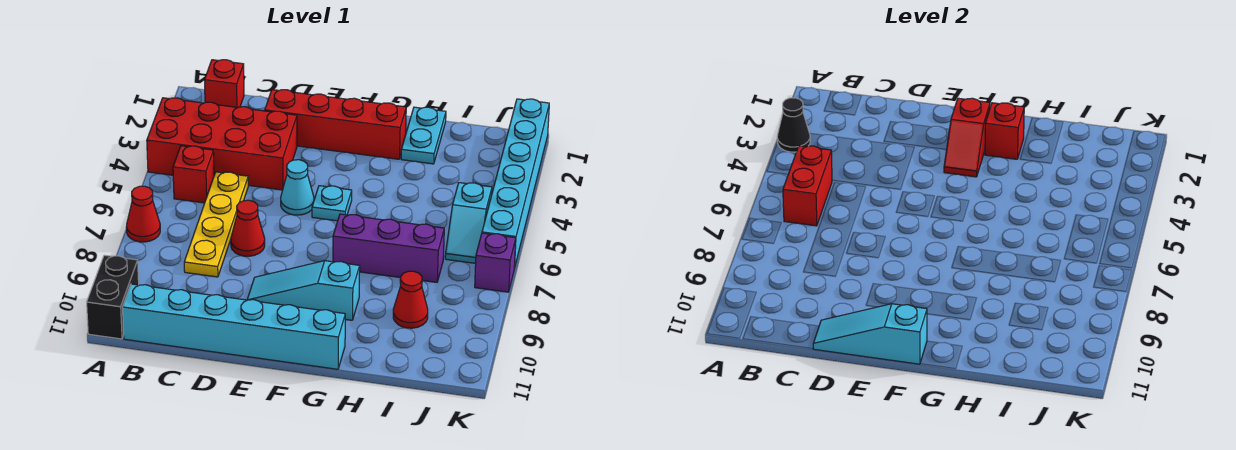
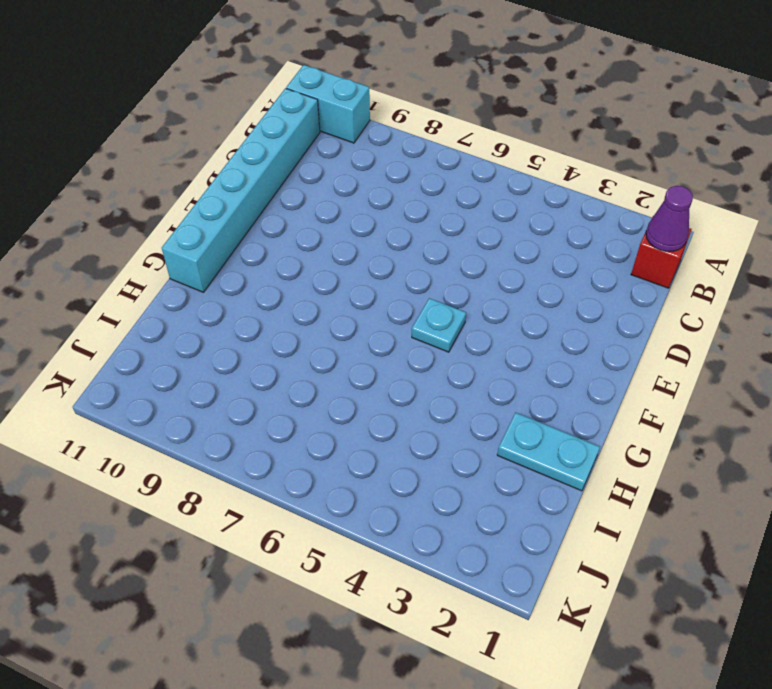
cyan 1x2 brick [286,65,370,143] -> black 1x2 brick [87,255,139,339]
purple 1x1 cone [646,186,693,252] -> none
none -> red 2x4 brick [147,98,297,190]
none -> red 1x1 cone [126,186,160,242]
none -> red 1x1 brick [173,146,214,203]

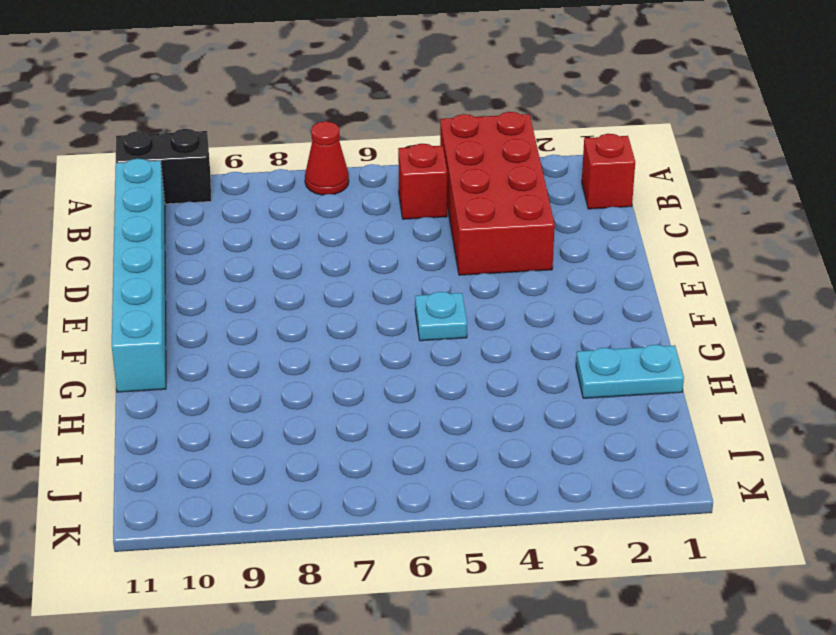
none -> yellow 1x4 plate [184,172,248,277]
none -> red 1x4 brick [265,90,406,159]
none -> red 1x1 cone [231,200,265,256]

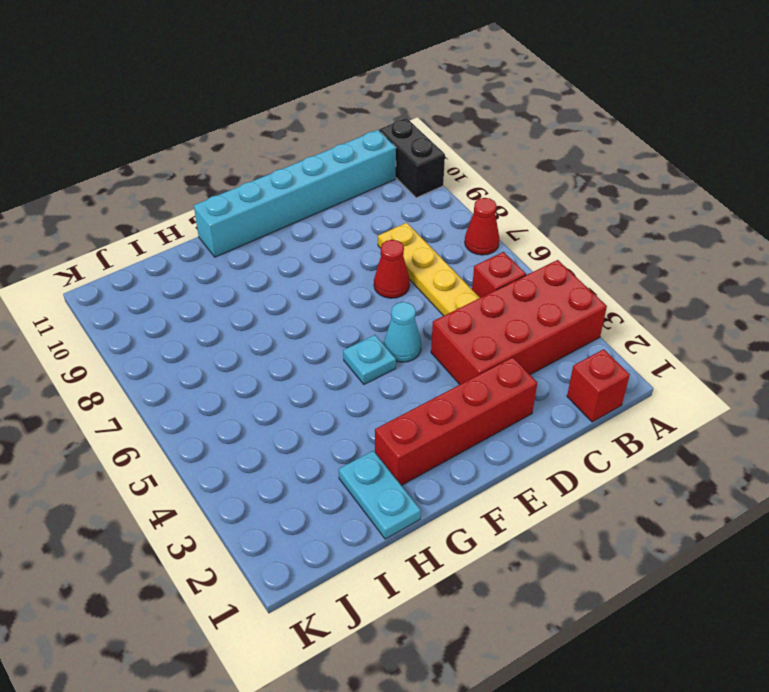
none -> cyan 1x3 slope [247,261,360,320]
none -> purple 1x3 brick [333,214,444,282]
none -> red 1x1 cone [393,271,428,328]

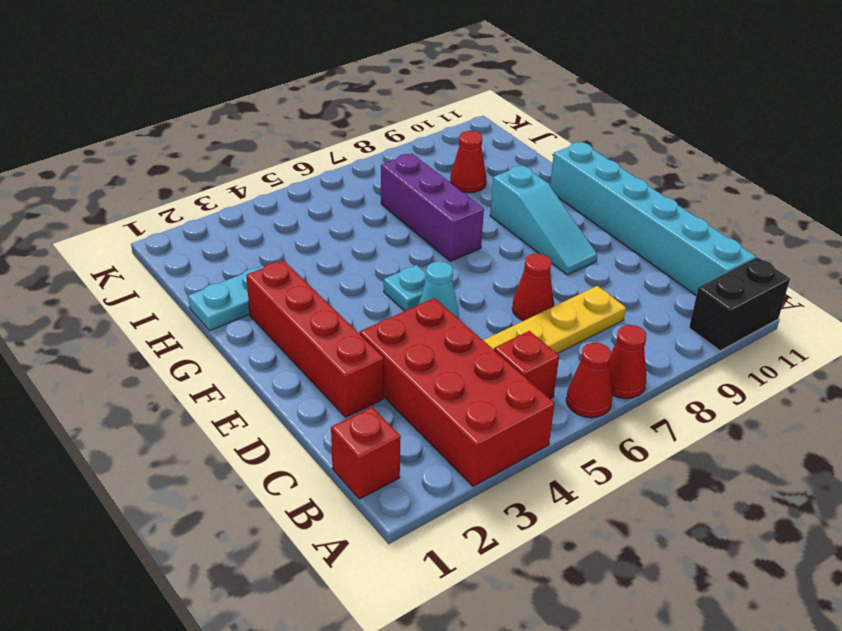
red 1x1 cone [566,343,612,418] -> none
none -> cyan 1x2 slope [445,183,492,263]
none -> cyan 1x6 brick [482,99,549,268]
none -> purple 1x1 brick [475,233,516,292]

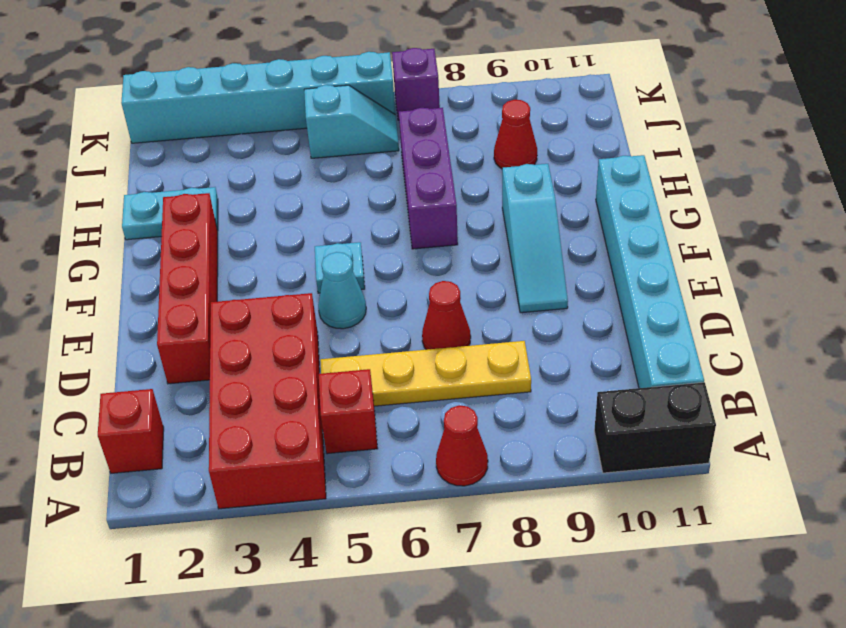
none -> black 1x1 cone [777,98,810,152]
none -> red 1x2 brick [783,146,832,226]
none -> cyan 1x3 slope [813,304,927,364]

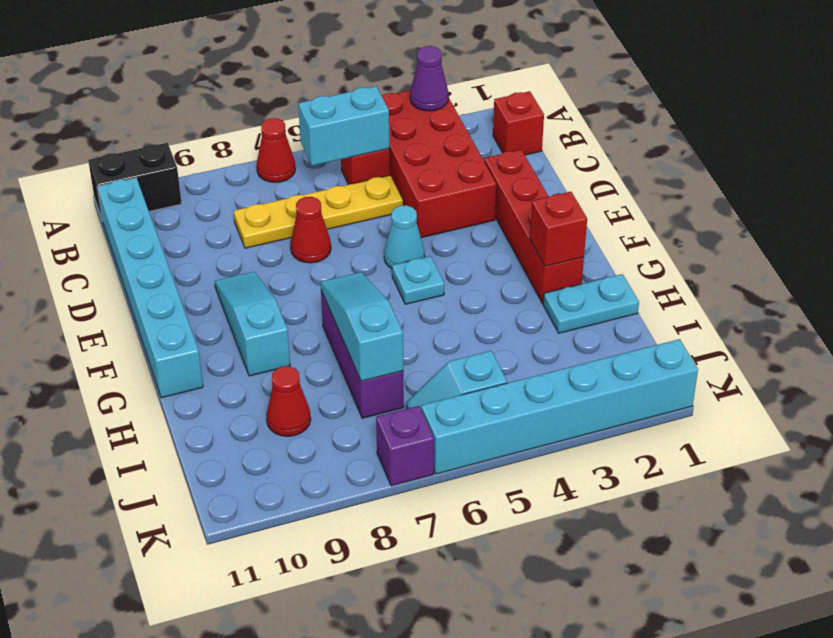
purple 1x1 cone [410,46,449,111] -> black 1x1 cone [777,98,810,152]
cyan 1x2 brick [298,86,389,166] -> red 1x2 brick [783,146,832,226]
cyan 1x3 slope [321,272,403,381] -> cyan 1x3 slope moved to [813,304,927,364]
none -> red 1x2 slope [944,98,990,177]

